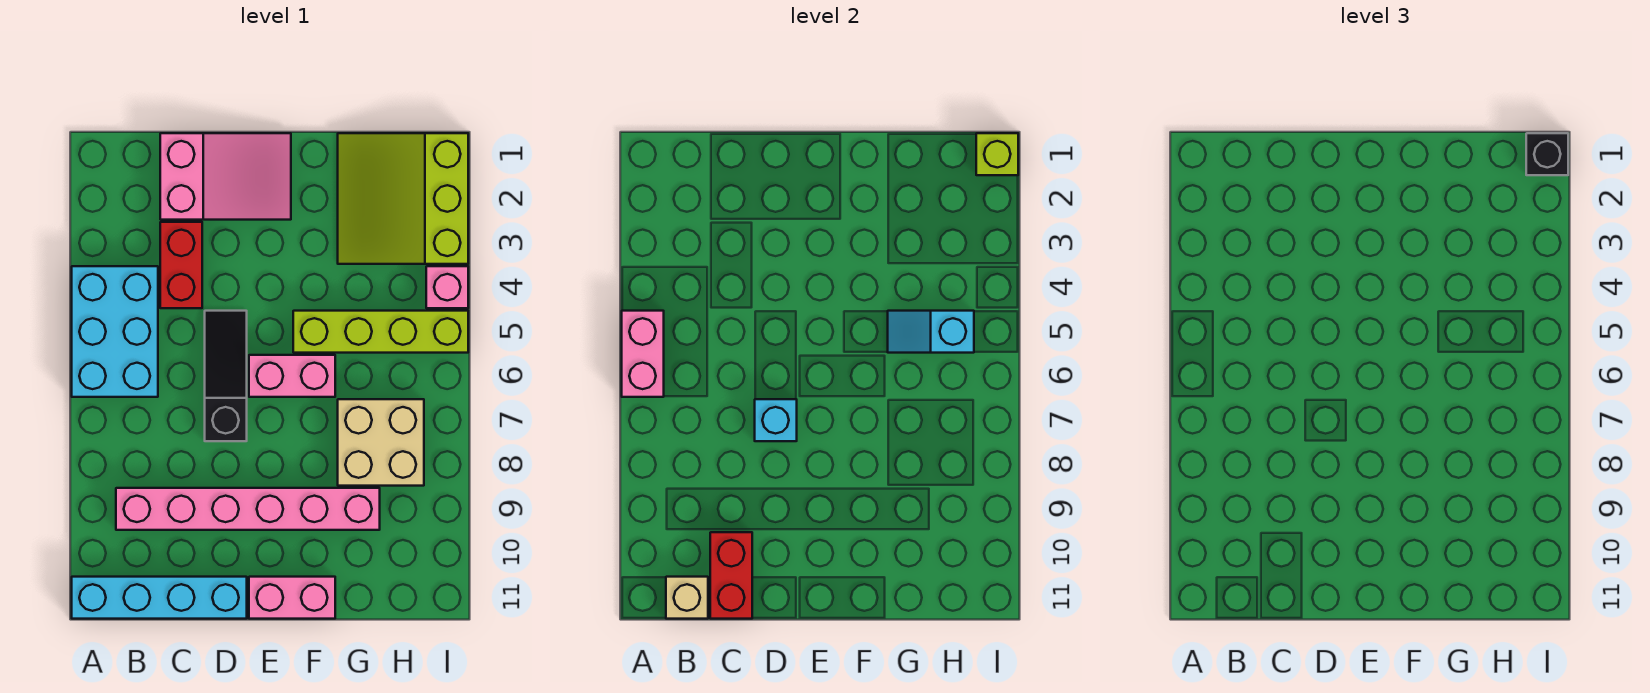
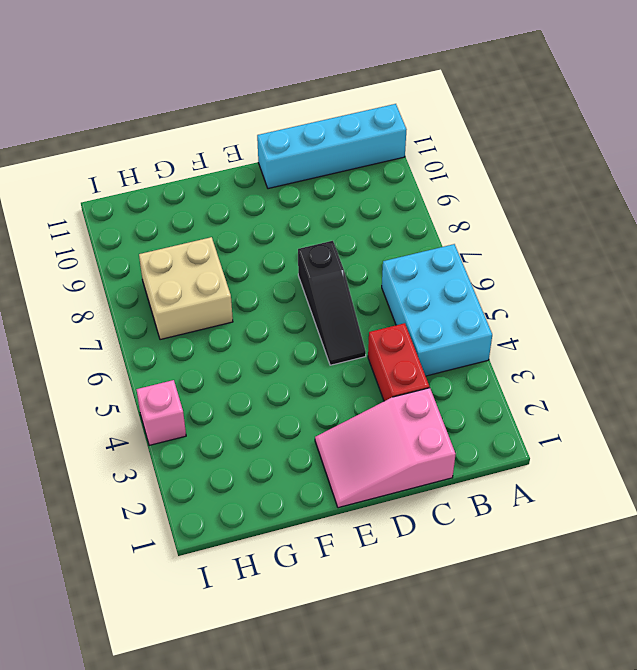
none -> pink 1x6 brick [116,488,380,530]
none -> pink 1x2 brick [249,355,335,397]
none -> pink 1x2 brick [249,577,335,619]

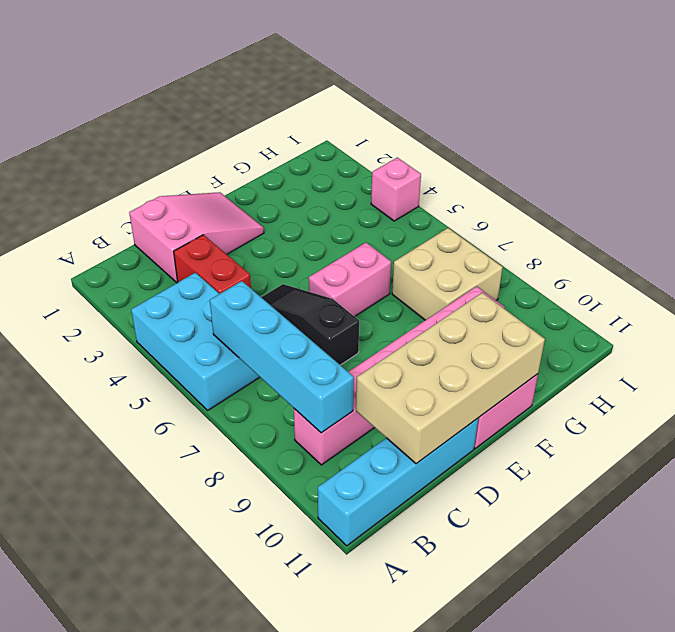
cyan 1x4 brick [210,281,354,433] -> none
tan 2x4 brick [356,293,545,464] -> red 1x2 brick [710,532,752,619]
none -> lime 1x4 brick [293,311,468,353]
none -> lime 3x3 slope [338,133,468,264]
none -> pink 1x2 brick [622,311,664,397]

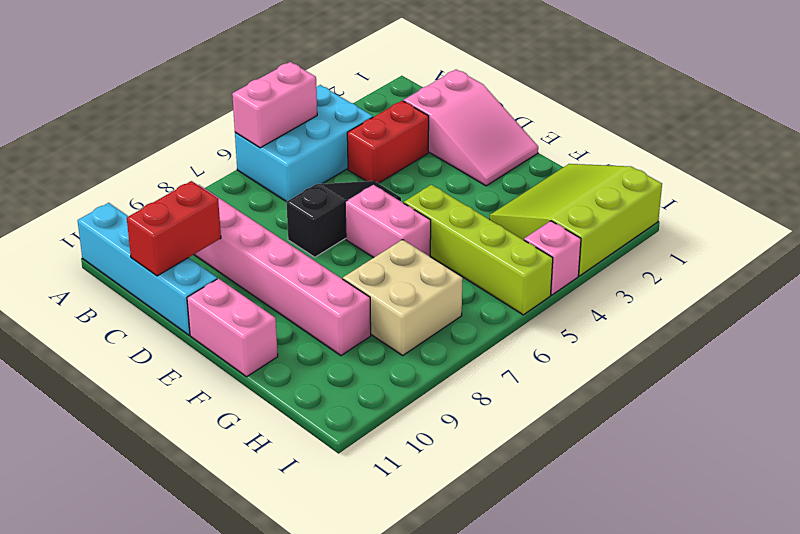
none -> tan 1x1 brick [666,577,708,619]
none -> cyan 1x1 brick [755,399,797,441]
none -> cyan 1x2 slope [888,311,974,353]

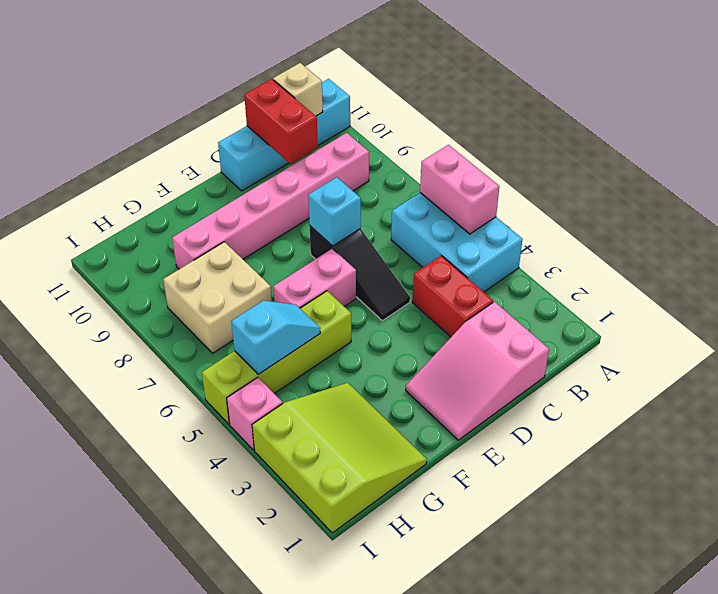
none -> pink 1x2 brick [249,577,335,619]
none -> lime 1x1 brick [976,133,1018,175]
none -> black 1x1 brick [1526,133,1568,175]

